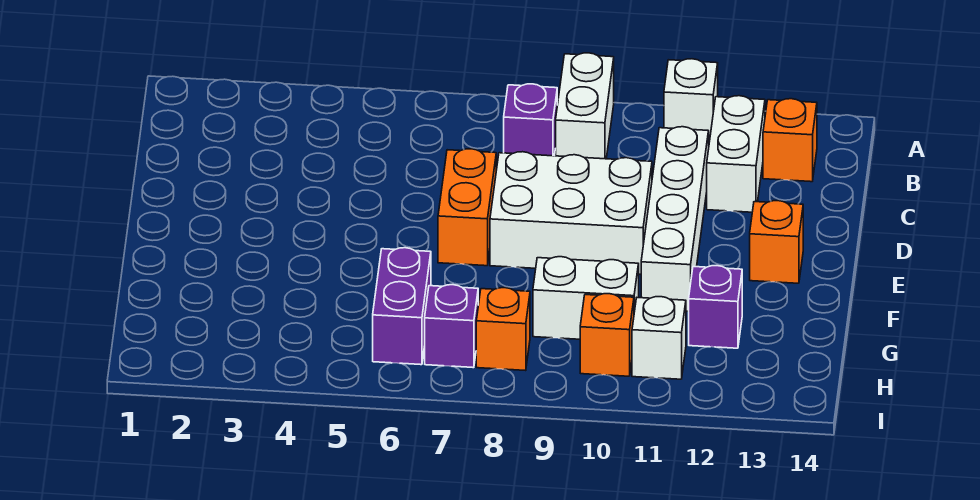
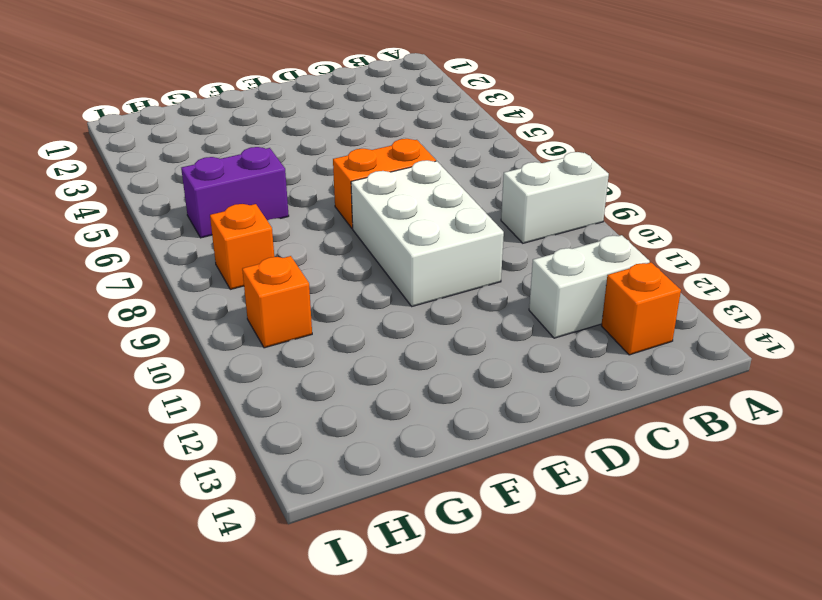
none -> white 1x1 brick [664,59,718,142]
none -> purple 1x1 brick [504,84,557,156]
none -> white 1x4 brick [641,127,709,311]

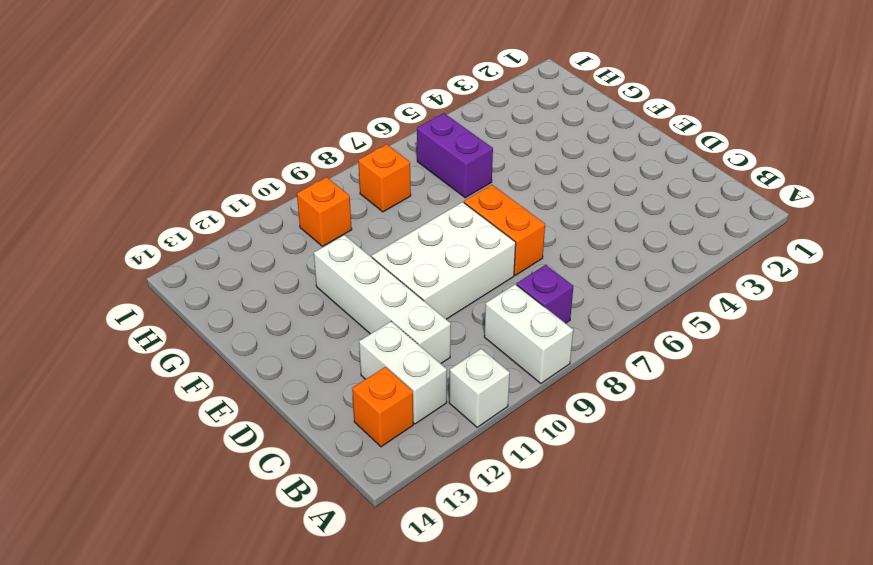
none -> orange 1x1 brick [750,201,803,283]
none -> white 1x2 brick [533,257,639,339]
none -> purple 1x1 brick [689,266,742,348]

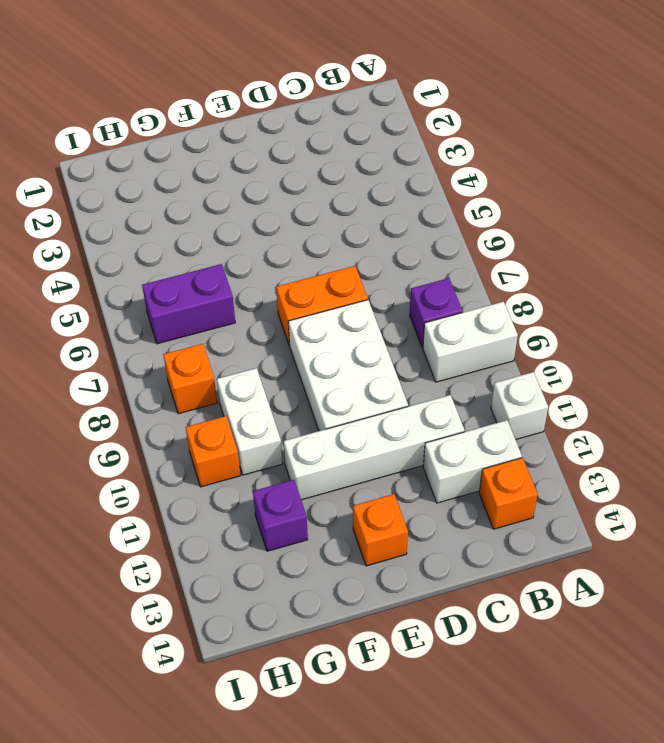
none -> purple 1x1 brick [425,285,478,368]
none -> white 1x1 brick [632,297,686,379]

